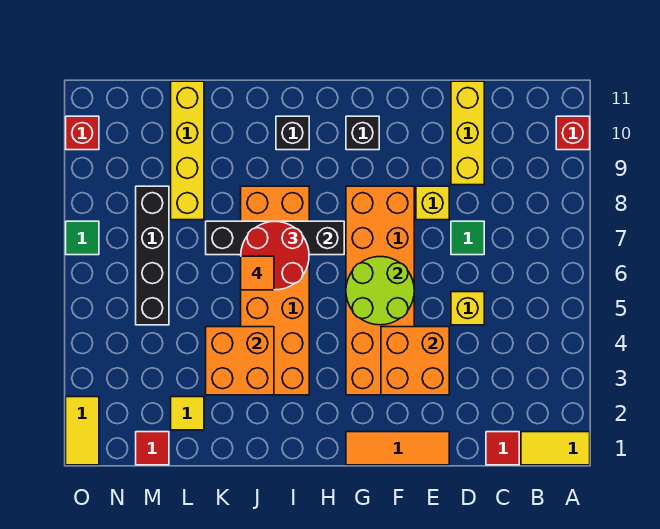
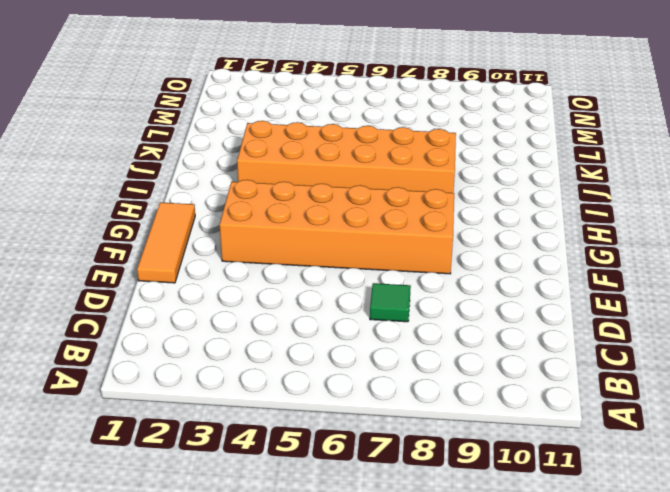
none -> yellow 1x2 tile [521,432,590,465]
none -> red 1x1 brick [556,116,590,150]
none -> red 1x1 tile [486,432,519,465]

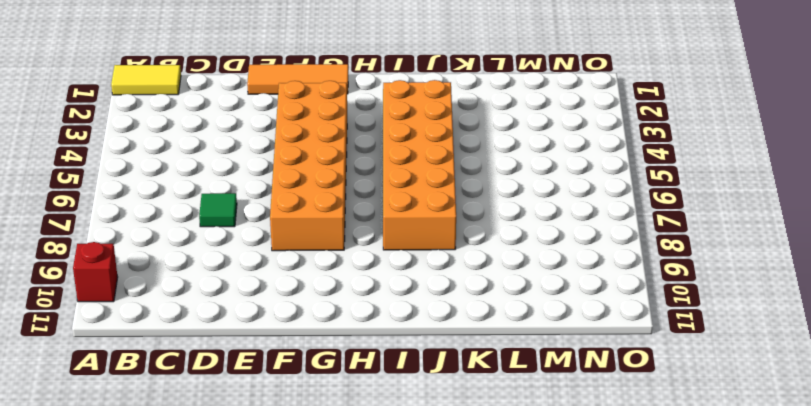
none -> red 1x1 tile [486,432,519,465]
none -> yellow 1x1 brick [451,292,484,325]
none -> yellow 1x3 brick [451,81,484,185]

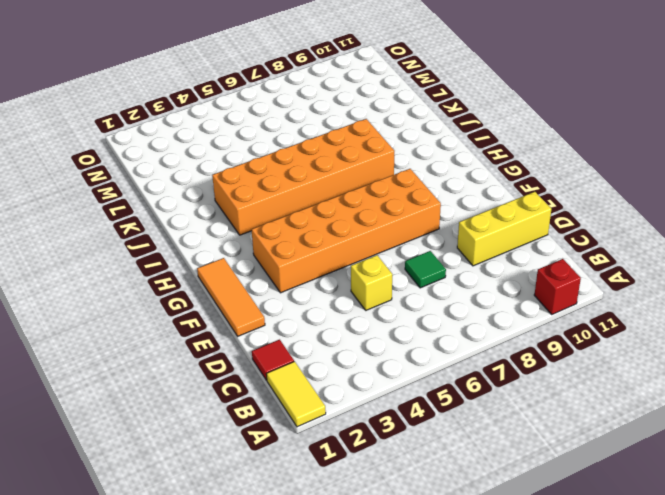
none -> yellow 1x1 brick [416,186,449,220]
none -> black 1x1 brick [346,116,379,150]
none -> black 1x1 brick [276,116,309,150]

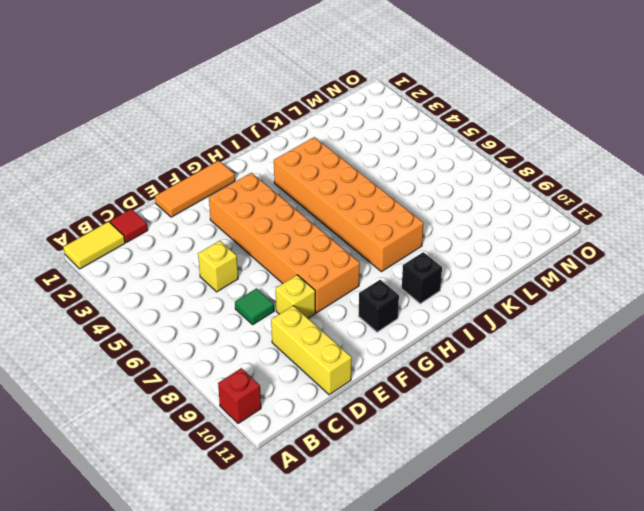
none -> yellow 1x1 tile [171,397,204,430]
none -> yellow 1x4 brick [171,81,204,220]
none -> red 1x1 tile [136,432,169,465]

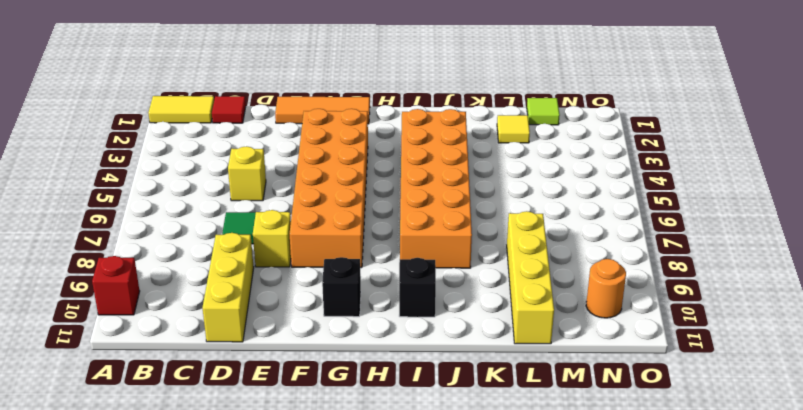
lime 1x1 tile [527,98,560,125] -> red 1x1 tile [136,432,169,465]
orange 1x1 round brick [586,259,626,318] -> none
none -> black 1x4 brick [136,186,169,325]
none -> yellow 1x2 tile [66,397,99,465]
none -> green 1x1 tile [66,221,99,255]

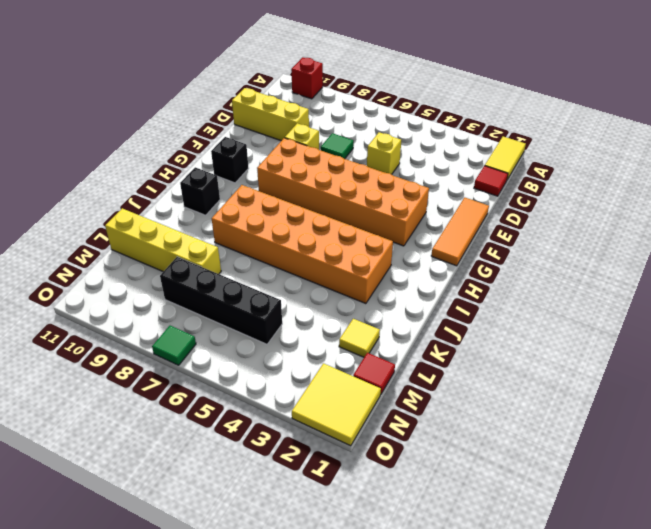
yellow 2x2 tile [292,363,381,446] -> yellow 1x2 tile [66,397,99,465]
none -> red 1x1 brick [66,116,99,150]
none -> orange 2x2 brick [381,327,449,395]
none -> lime 2x2 round brick [346,257,414,325]

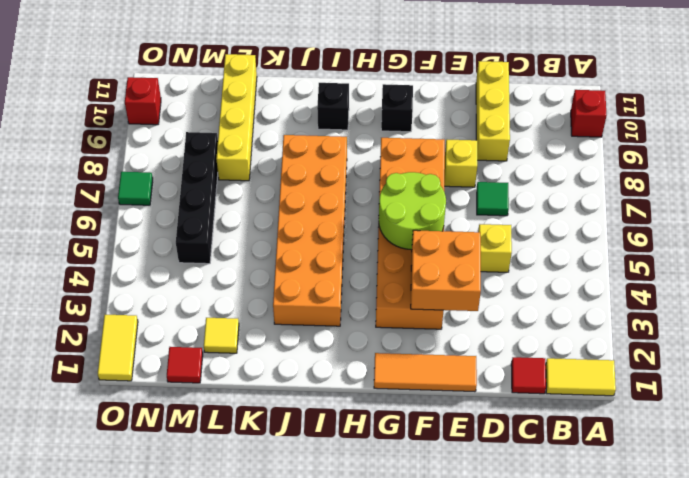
none -> black 1x4 brick [206,221,344,255]
none -> orange 2x2 brick [206,327,274,395]
none -> red 2x2 round brick [241,221,309,290]

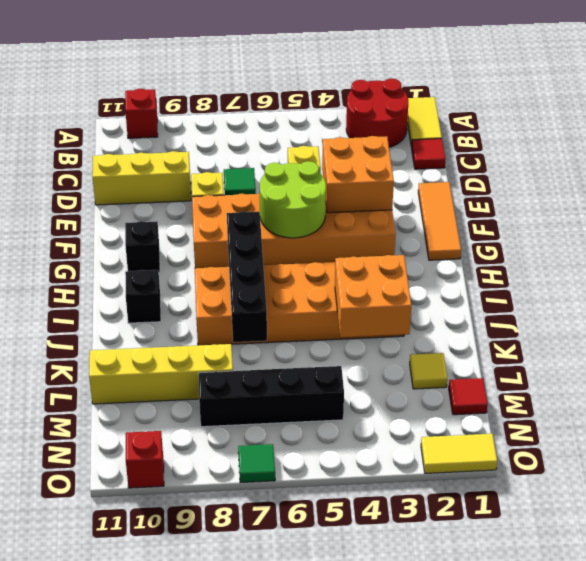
red 2x2 round brick [346,78,408,147] -> red 2x2 round brick moved to [241,221,309,290]
none -> orange 1x1 tile [241,256,274,290]

